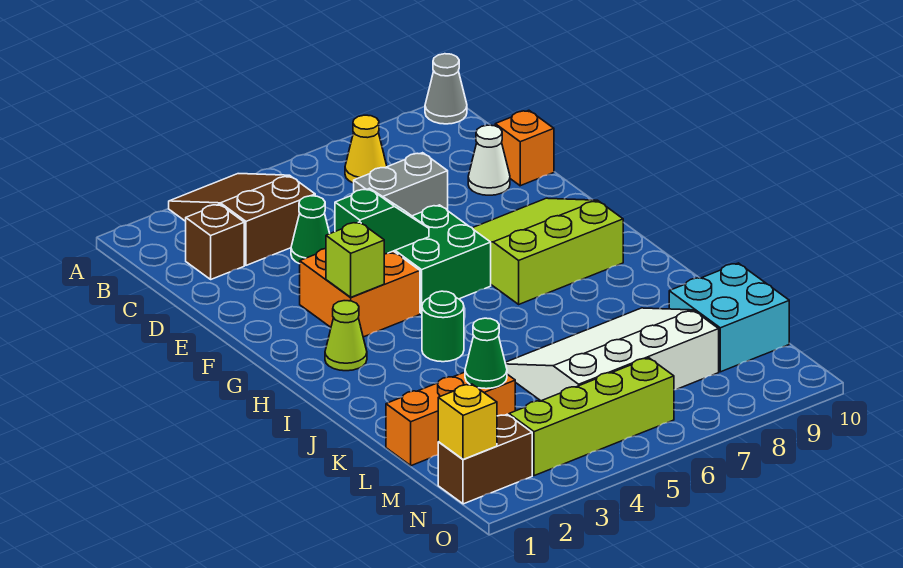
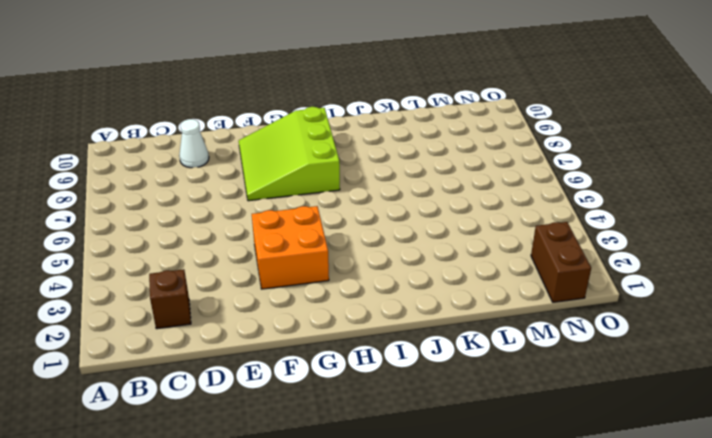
none -> brown 2x3 slope [169,174,315,265]
none -> grey 1x1 cone [425,54,467,124]
none -> yellow 1x1 cone [345,115,387,183]

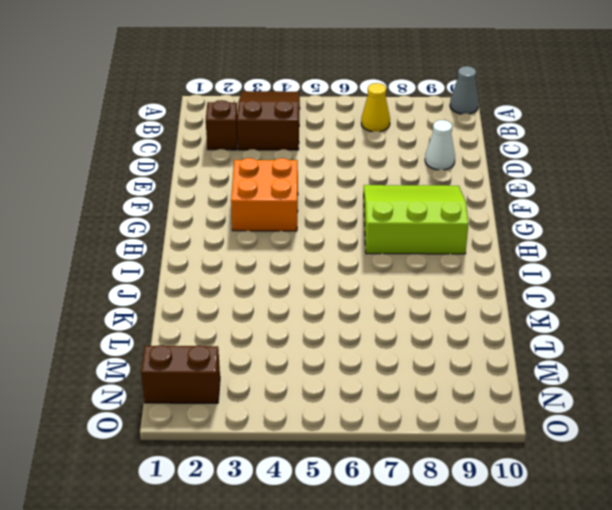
none -> green 1x1 cone [291,196,330,264]
none -> grey 1x2 brick [354,153,448,216]
none -> orange 1x1 brick [495,110,554,186]

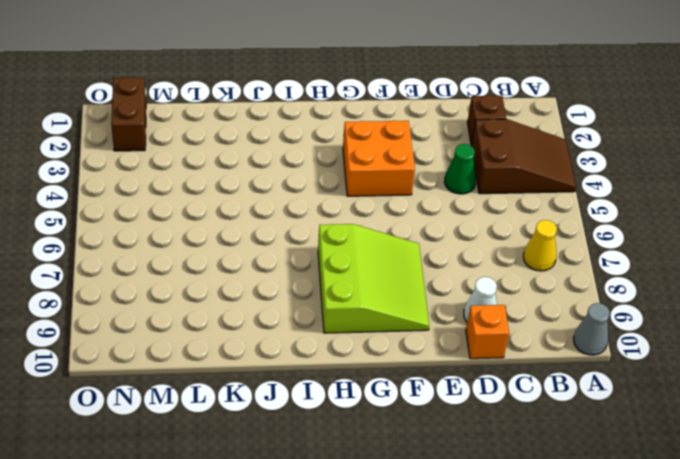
none -> grey 1x2 brick [354,153,448,216]
none -> green 2x2 brick [394,205,491,313]
none -> lime 1x1 cone [325,301,367,371]

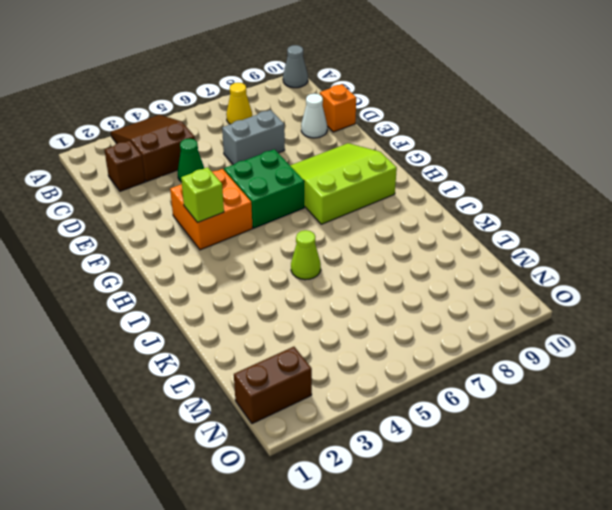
lime 1x1 cone [291,230,321,280] -> lime 1x1 cone moved to [325,301,367,371]
none -> green 1x1 round brick [422,291,464,362]
none -> white 3x4 slope [505,308,719,401]
none -> orange 1x3 brick [386,372,515,466]

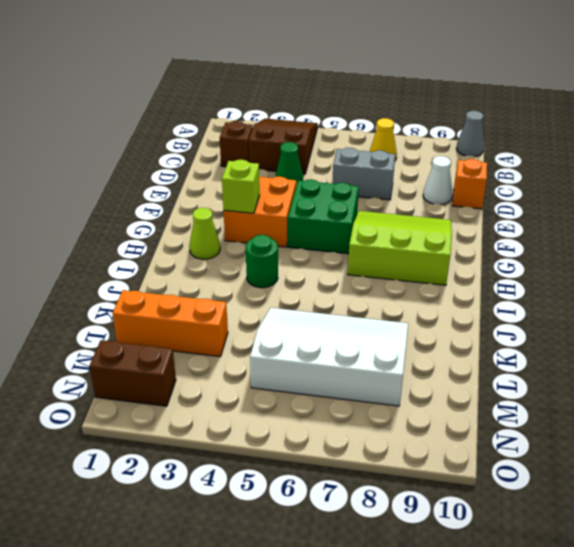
none -> cyan 2x2 brick [669,263,789,372]
none -> lime 1x4 brick [509,358,674,476]
none -> green 1x2 slope [335,188,429,254]

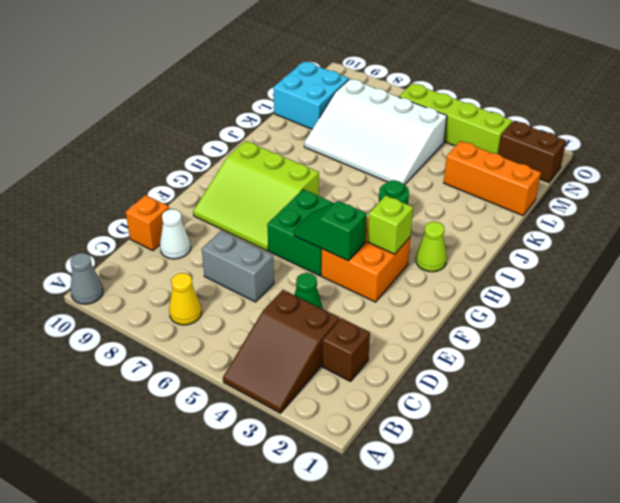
none -> green 1x1 cone [465,318,507,389]
none -> yellow 1x1 brick [438,384,497,459]

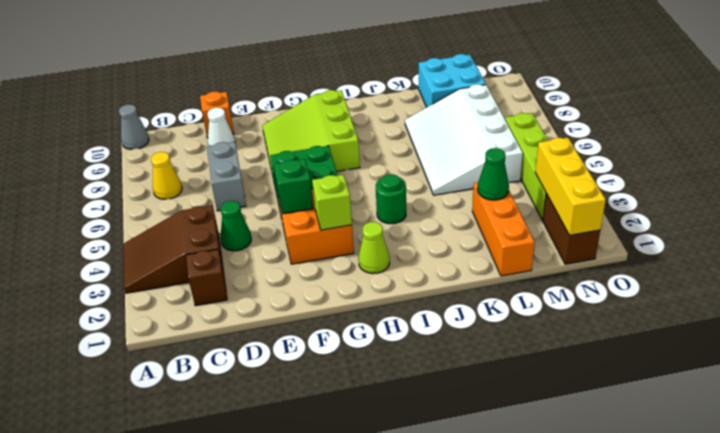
yellow 1x3 brick [535,138,606,235] -> yellow 1x1 brick [438,384,497,459]

